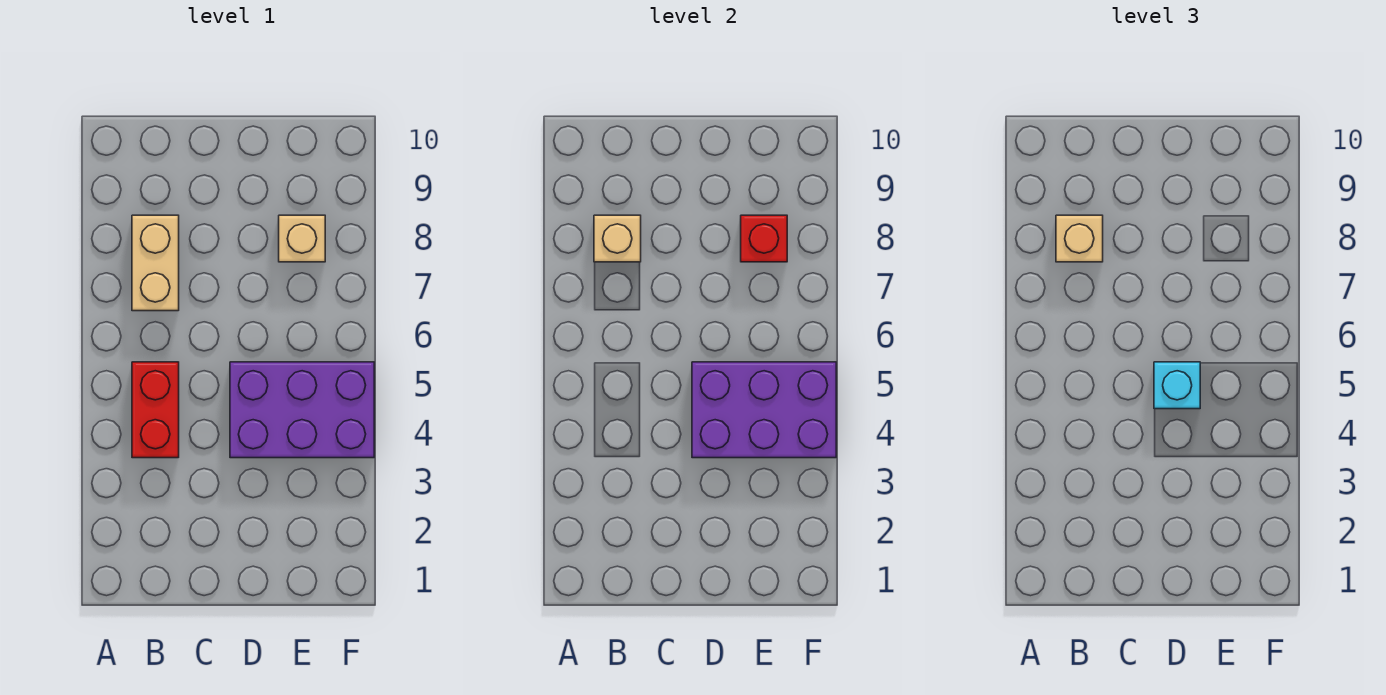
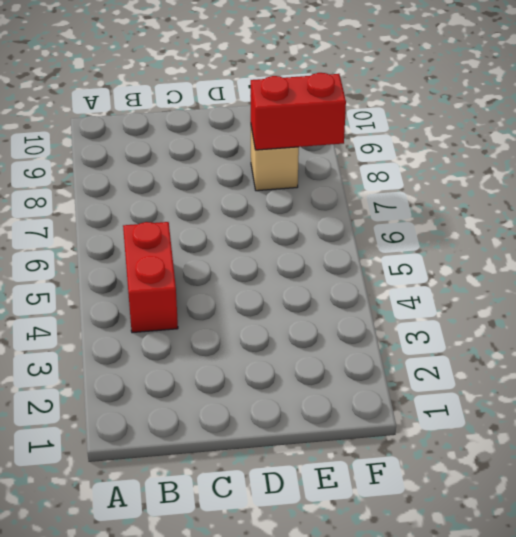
red 1x2 brick [251,73,346,150] -> red 1x1 brick [741,215,787,262]
none -> tan 1x2 brick [132,215,179,311]
none -> purple 2x3 brick [230,362,374,458]

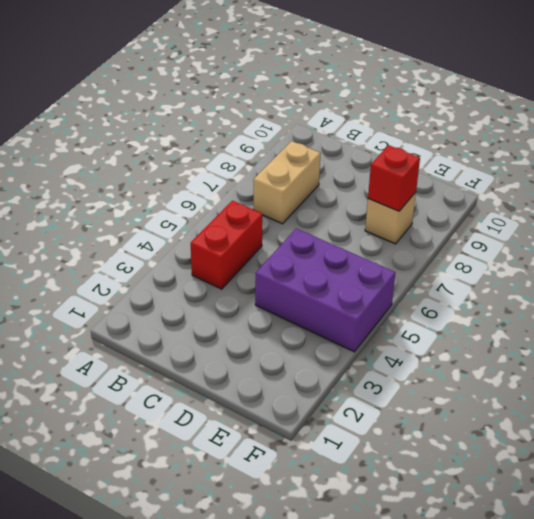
none -> tan 1x1 brick [594,215,641,262]
none -> purple 2x3 brick [692,362,836,458]

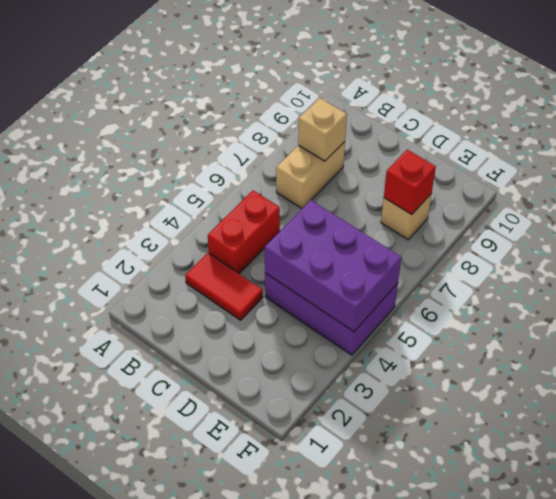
red 1x2 tile [185,253,263,320] -> none
none -> tan 1x1 brick [1056,215,1103,262]
none -> cyan 1x1 brick [1154,362,1200,409]

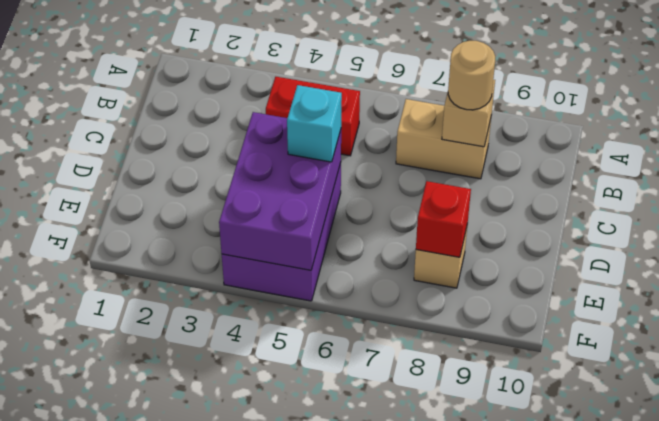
tan 1x1 round brick [448,41,495,110] -> tan 1x1 brick [1056,215,1103,262]

